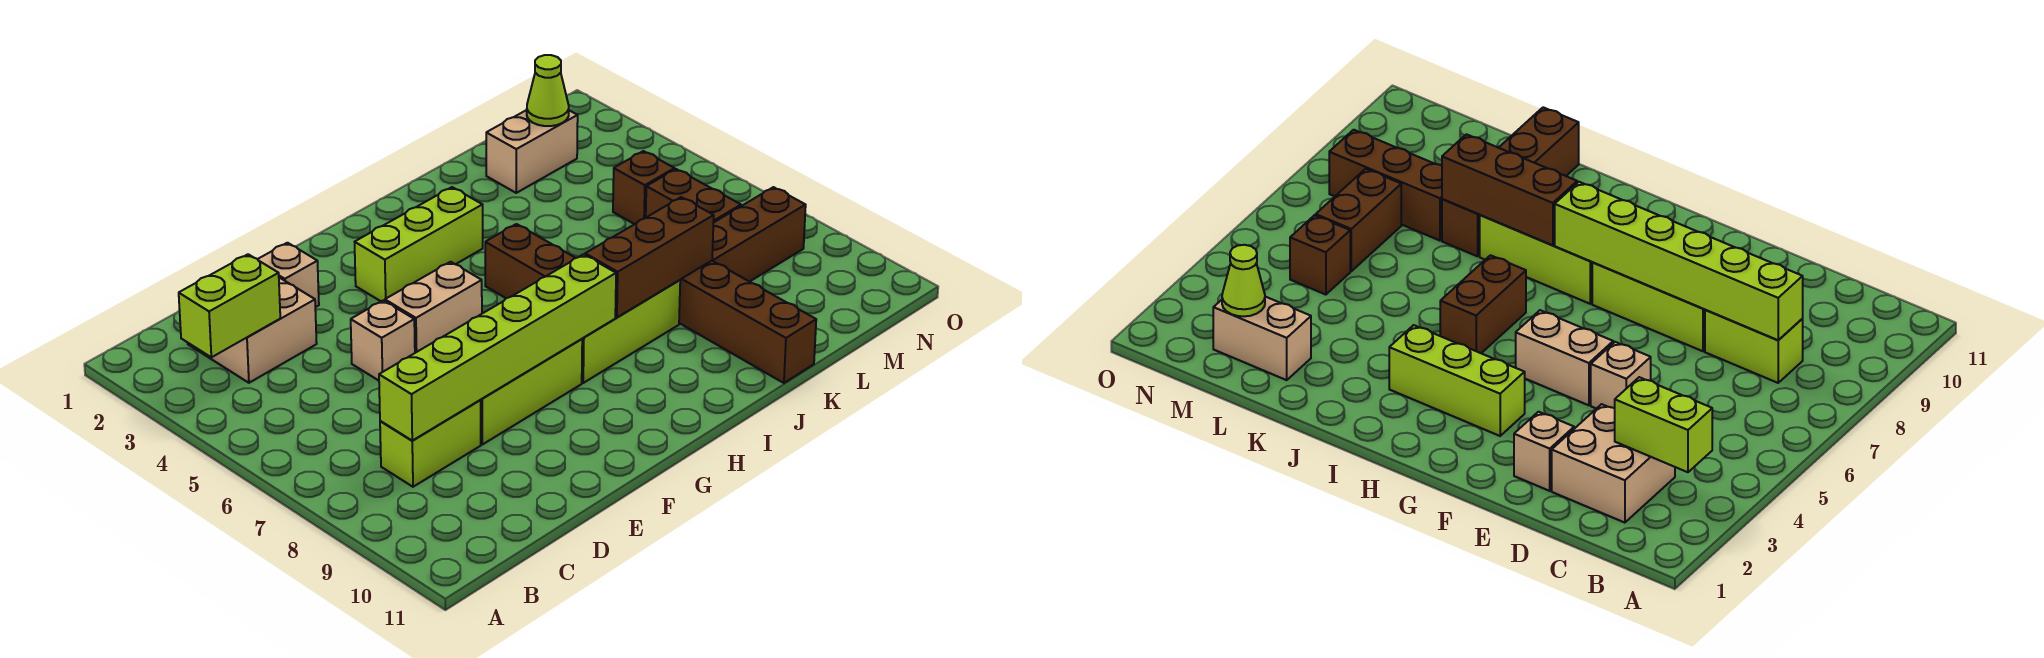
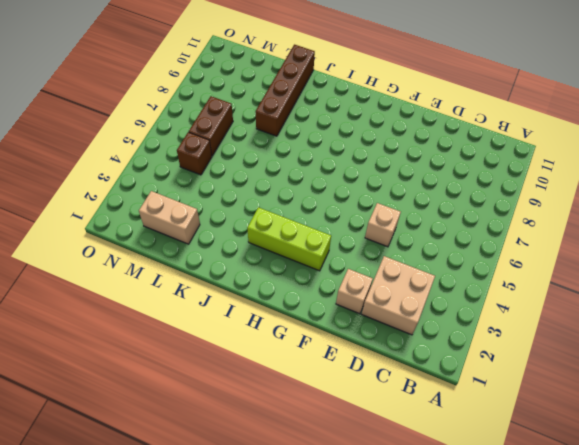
none -> lime 1x2 brick [380,400,481,487]
none -> lime 1x3 brick [481,339,582,444]
none -> tan 1x2 brick [385,262,482,353]

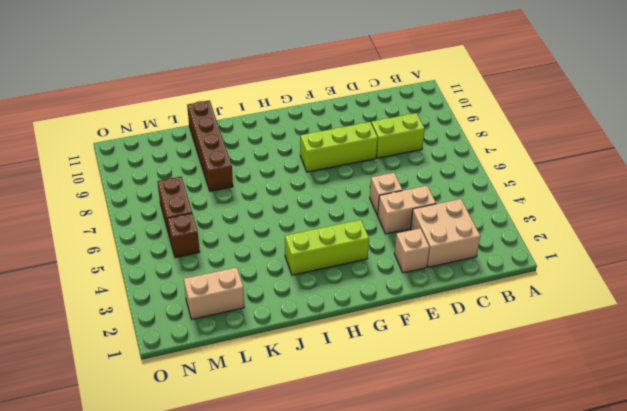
tan 1x2 brick [378,186,436,234] -> tan 1x2 brick moved to [385,262,482,353]
none -> lime 1x3 brick [582,280,680,383]
none -> brown 1x2 brick [485,224,575,298]
none -> brown 1x3 brick [712,187,806,282]

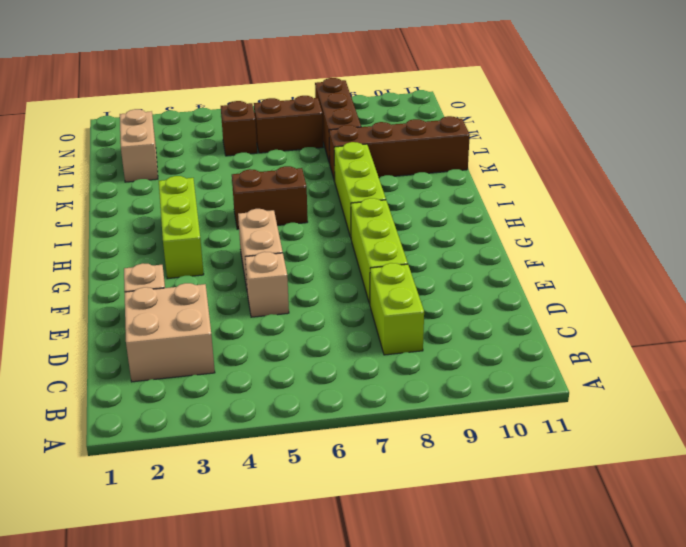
none -> lime 1x2 brick [179,254,280,357]
none -> lime 1x6 brick [379,254,616,440]
none -> brown 1x3 brick [585,197,714,317]

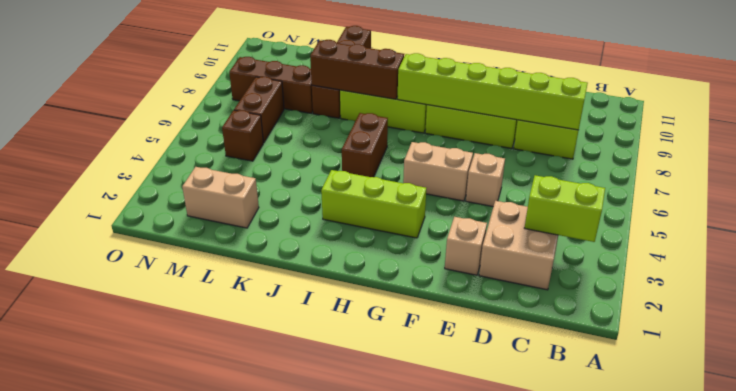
none -> lime 1x1 cone [527,55,569,126]

